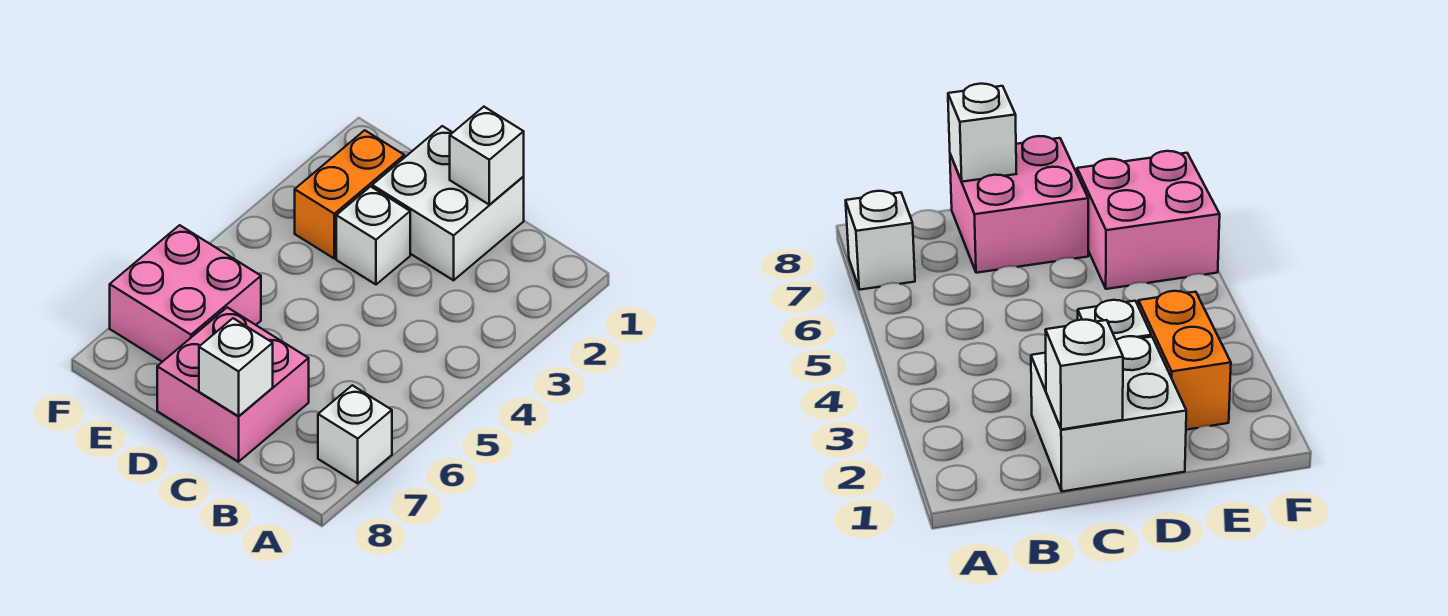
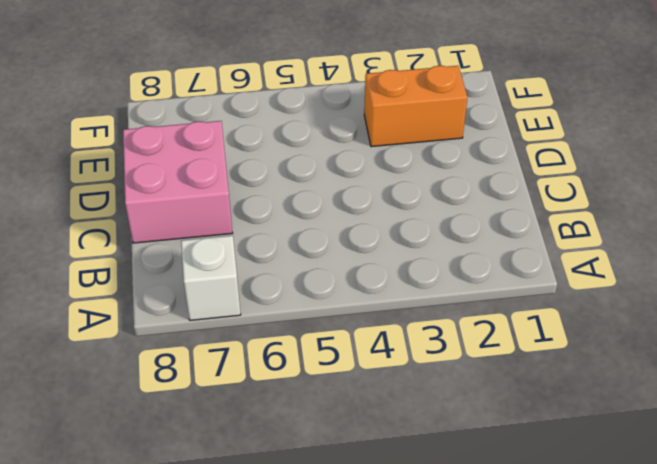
none -> white 2x2 brick [372,126,524,280]
none -> white 1x1 brick [336,187,410,285]

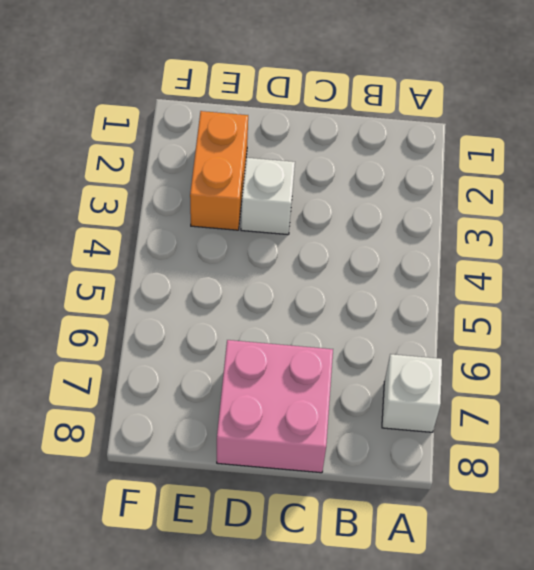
none -> white 2x2 brick [372,126,524,280]
none -> pink 2x2 brick [110,225,261,362]

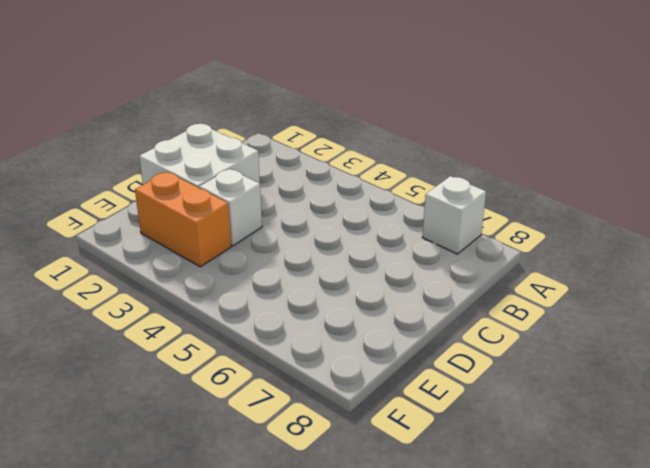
none -> pink 2x2 brick [157,307,309,462]
none -> pink 2x2 brick [110,225,261,362]

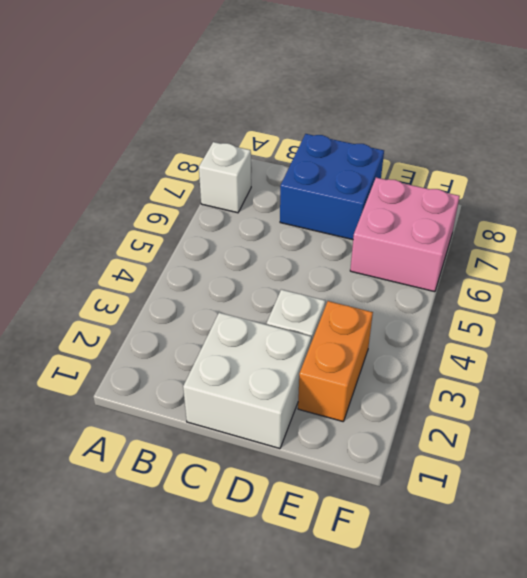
blue 2x2 brick [280,134,384,240] -> pink 2x2 brick [157,307,309,462]
none -> white 1x1 brick [450,107,524,205]
none -> white 1x1 brick [199,318,273,416]

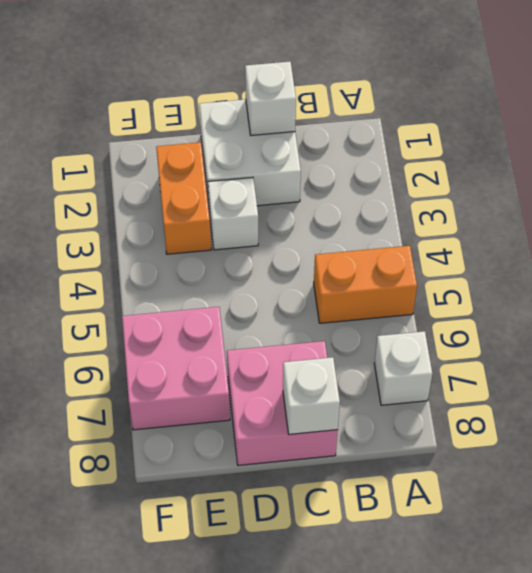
orange 1x2 brick [314,246,417,323] -> none

